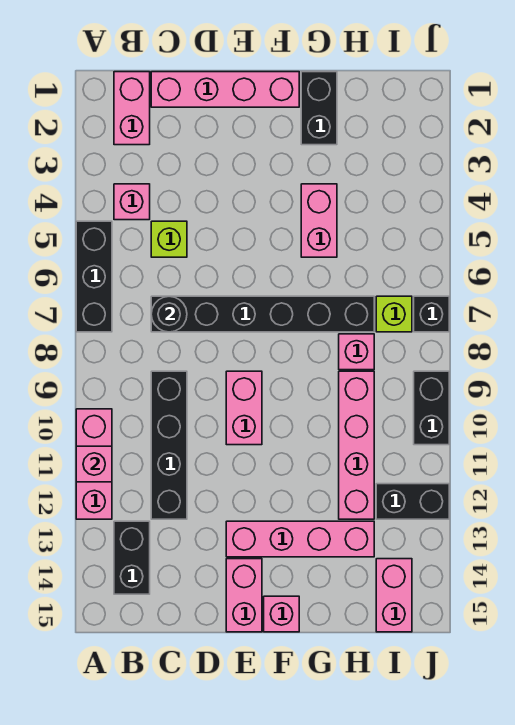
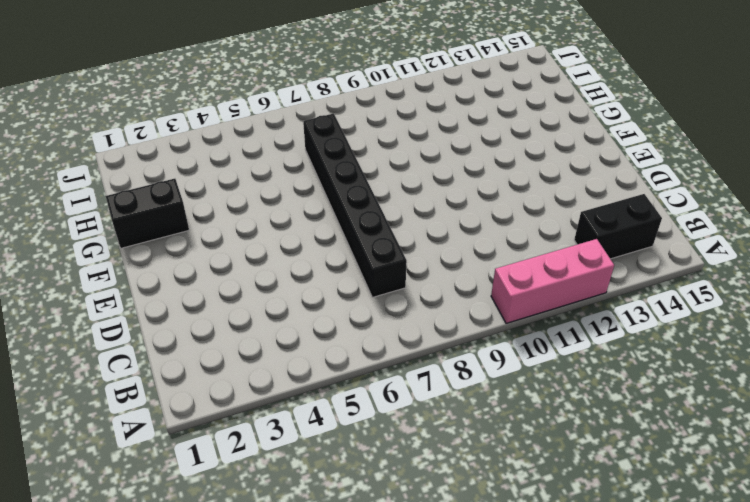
none -> black 1x3 brick [76,221,112,332]
none -> pink 1x2 brick [114,72,150,145]
none -> pink 1x1 brick [114,184,150,220]

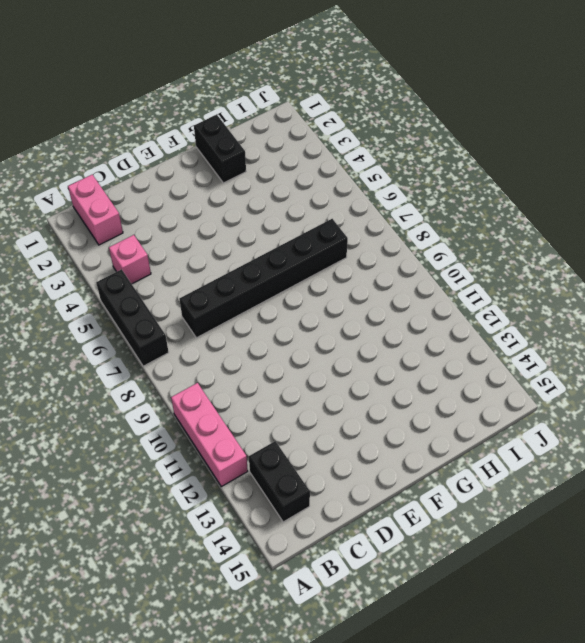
none -> pink 1x4 brick [151,72,299,107]
none -> lime 1x1 brick [151,221,187,257]
none -> black 1x4 brick [151,371,187,519]

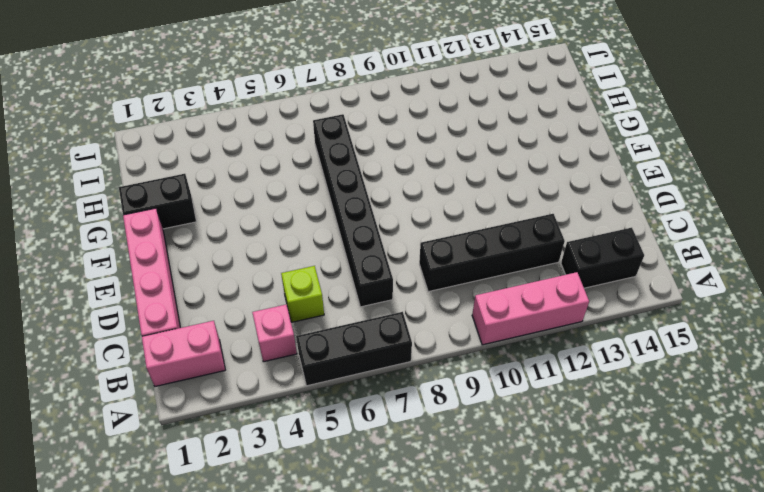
none -> pink 1x2 brick [226,371,262,445]
none -> pink 1x4 brick [226,521,374,557]
none -> pink 1x2 brick [226,559,262,632]

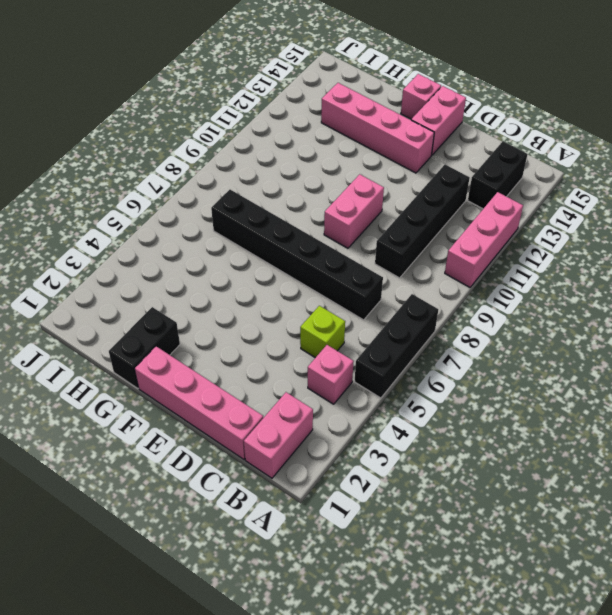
none -> pink 1x2 brick [301,184,337,257]
none -> pink 1x1 brick [339,334,374,370]
none -> pink 1x4 brick [339,371,374,519]

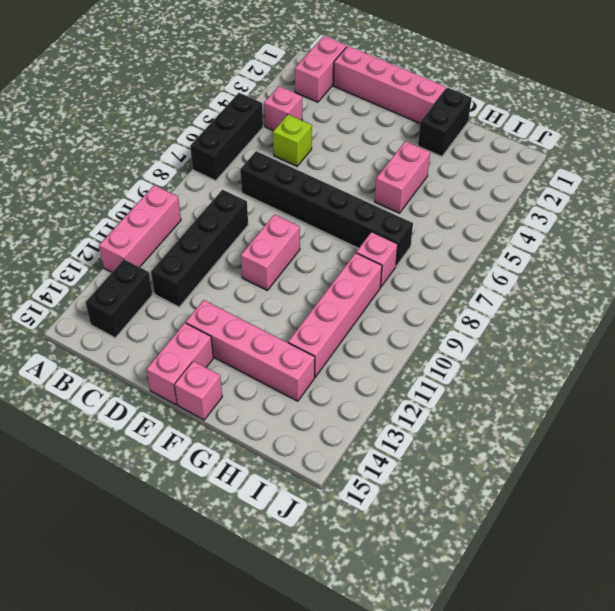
none -> lime 1x1 brick [376,296,412,332]
none -> black 1x2 brick [376,484,449,519]
none -> pink 1x2 brick [376,559,412,632]

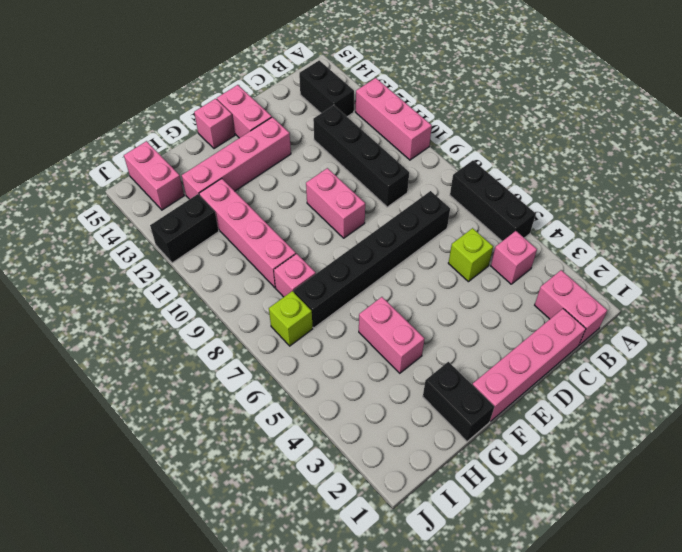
none -> black 1x1 brick [414,296,449,332]
none -> black 1x2 brick [414,371,449,445]
none -> pink 1x1 brick [76,446,112,482]

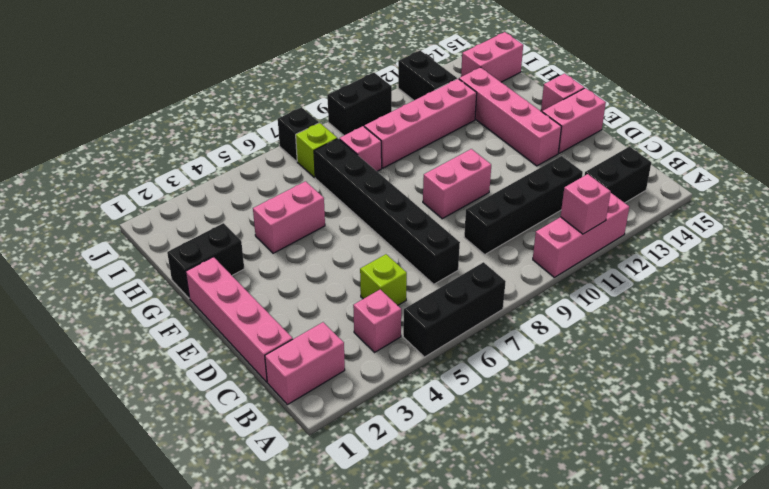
none -> black 1x1 round brick [151,296,187,332]

